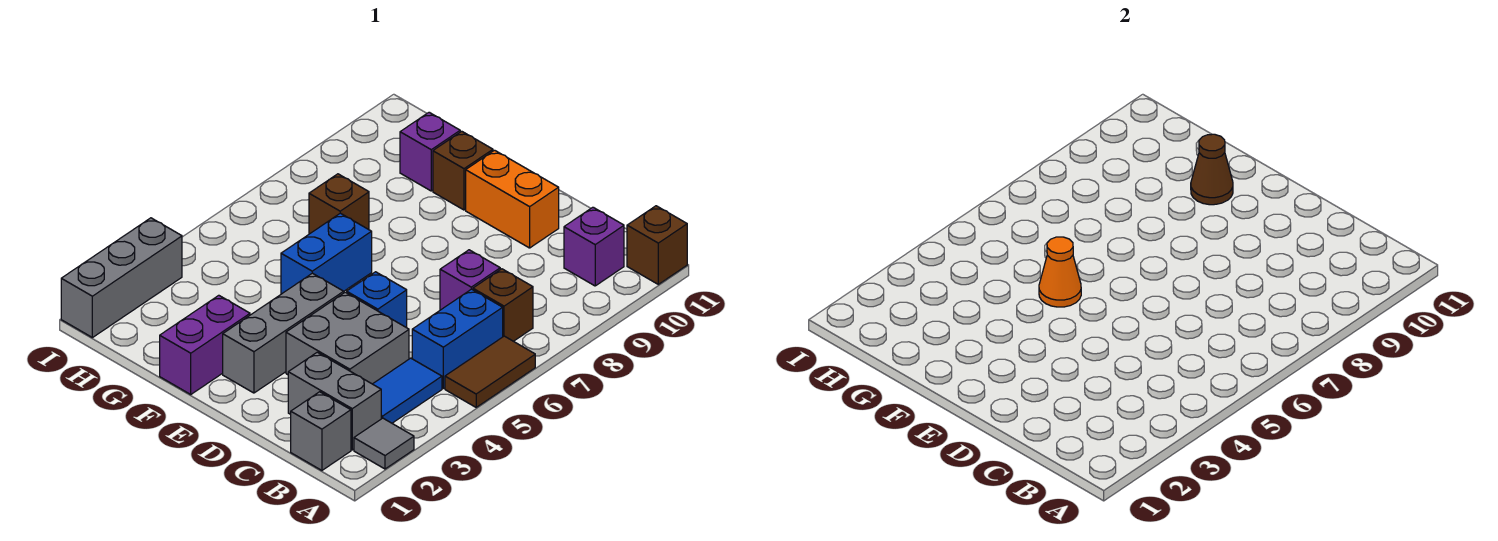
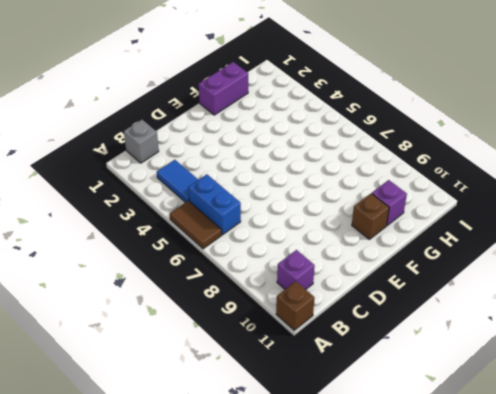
purple 1x2 brick [199,62,248,115] -> purple 1x2 brick turned to [160,295,250,394]
none -> grey 1x1 tile [354,418,414,469]
none -> grey 1x2 brick [288,352,381,450]
none -> brown 1x1 brick [473,269,533,341]

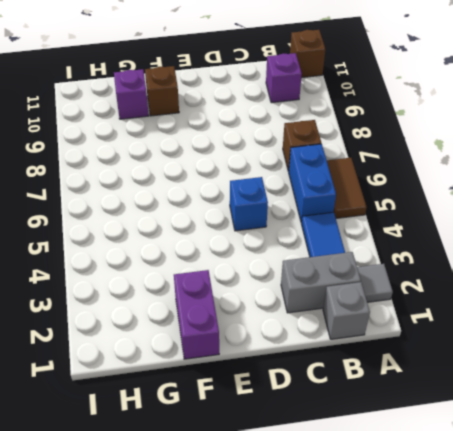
none -> grey 2x2 brick [286,292,409,384]
none -> purple 1x1 brick [440,250,500,310]
none -> orange 1x2 brick [466,150,559,248]

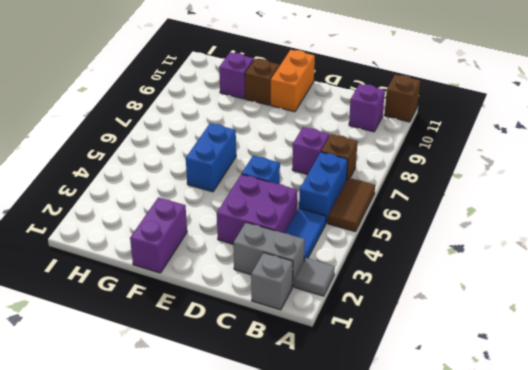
purple 2x2 brick [217,174,298,244] -> grey 2x2 brick [286,292,409,384]
orange 1x2 brick [271,50,315,112] -> orange 1x2 brick turned to [466,150,559,248]
none -> grey 1x3 brick [223,273,344,393]
none -> brown 1x1 brick [309,174,369,234]
none -> grey 1x3 brick [61,218,182,338]

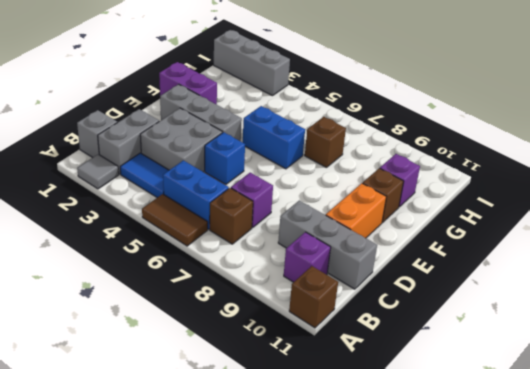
grey 1x3 brick [278,200,377,289] -> none
none -> orange 1x1 cone [1039,237,1081,307]
none -> brown 1x1 cone [1191,134,1233,205]

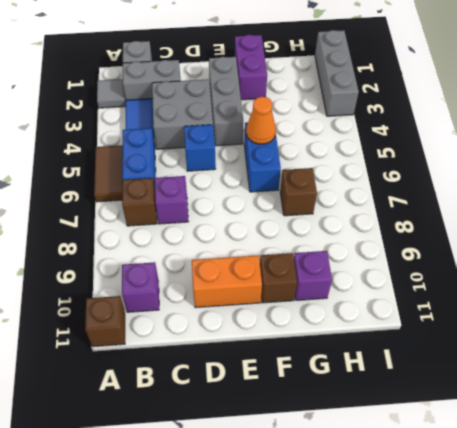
none -> brown 1x1 cone [1191,134,1233,205]

